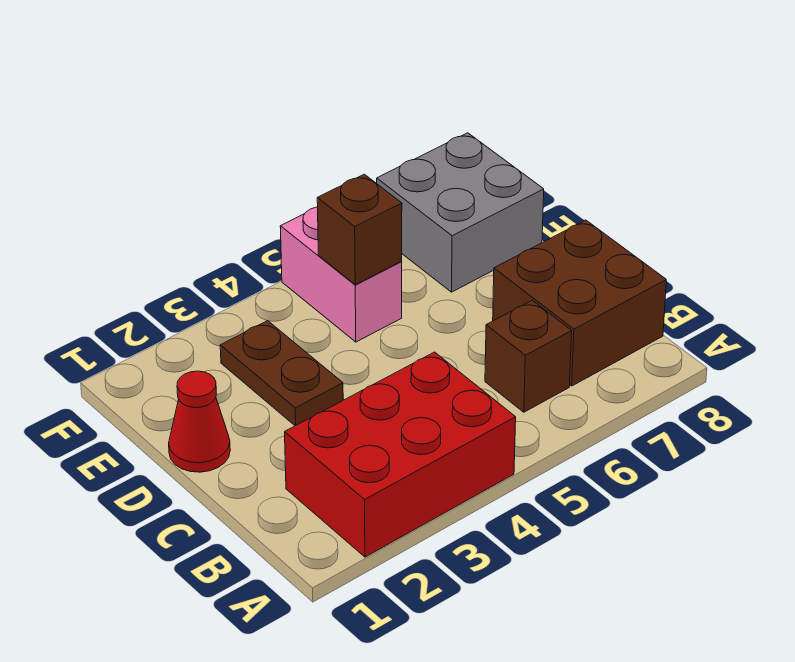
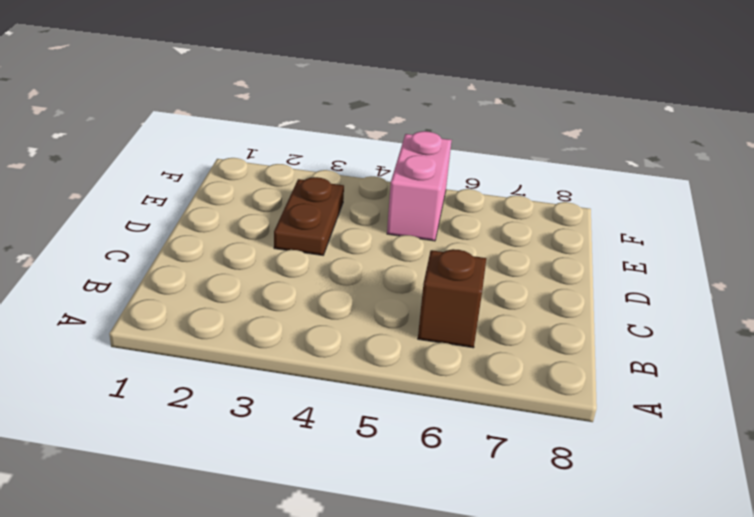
none -> red 2x3 brick [285,352,516,557]
none -> brown 2x2 brick [493,220,666,386]

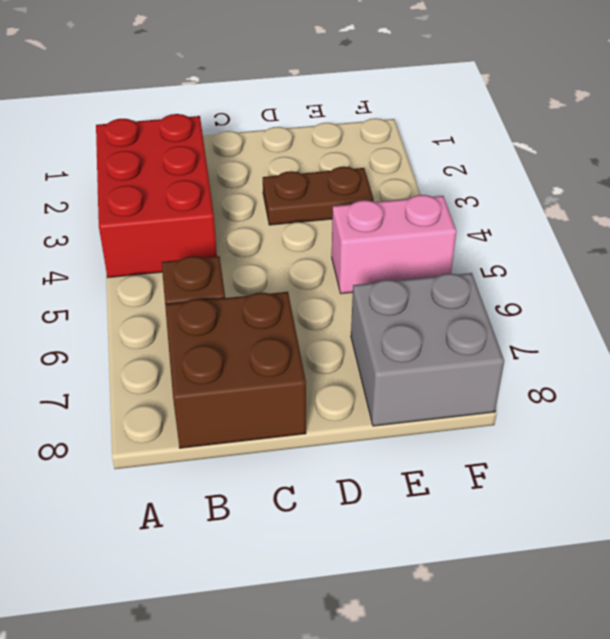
none -> red 1x1 cone [169,371,230,472]
none -> brown 1x1 brick [317,174,402,285]

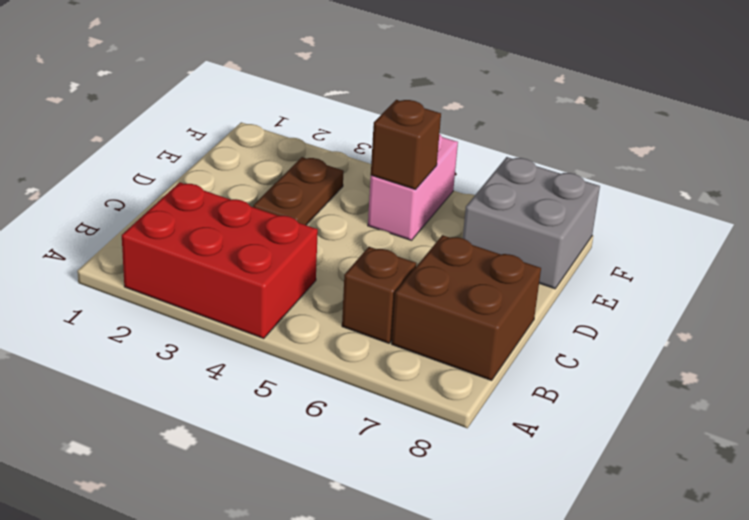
none -> red 1x1 cone [169,371,230,472]

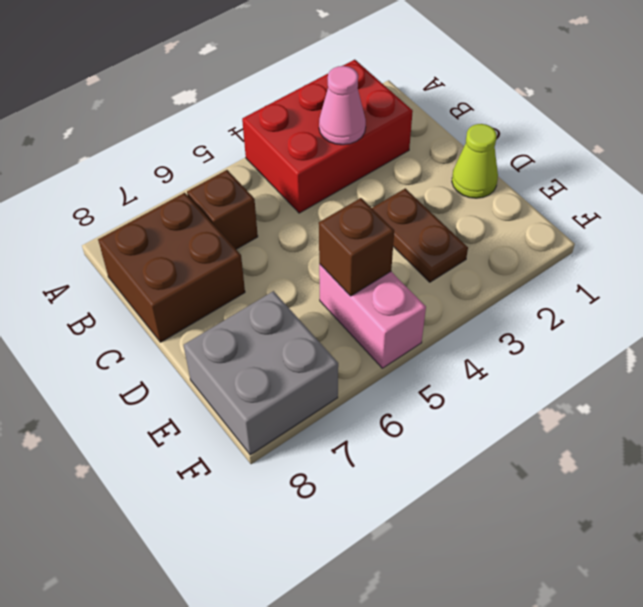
pink 1x1 cone [319,66,366,145] -> none
lime 1x1 cone [452,124,498,198] -> red 1x1 cone [169,371,230,472]

